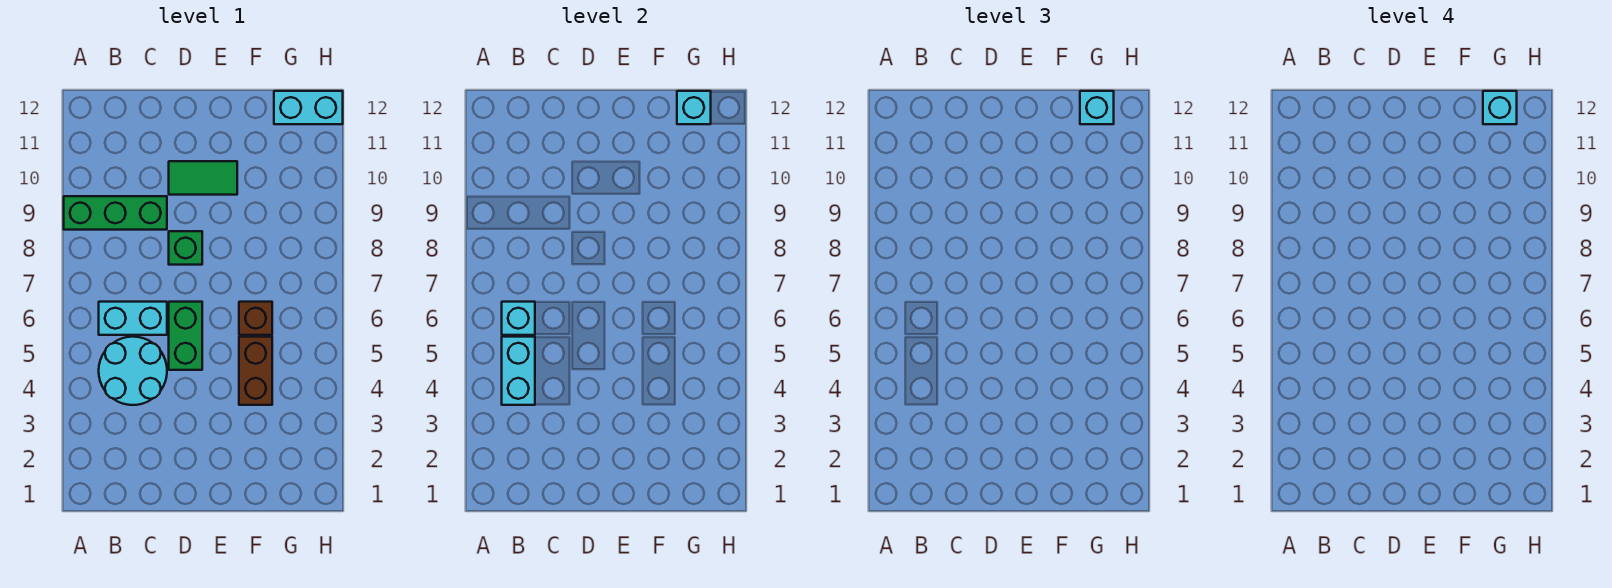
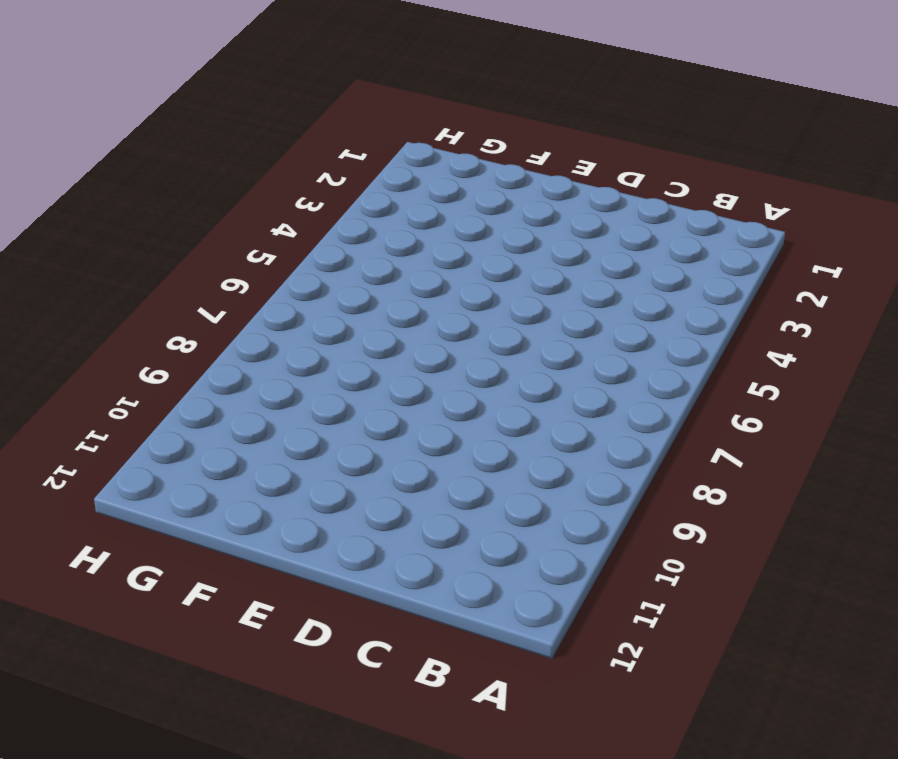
none -> green 1x3 brick [64,196,167,230]
none -> cyan 2x2 round brick [99,337,167,405]
none -> cyan 1x2 brick [99,302,167,335]

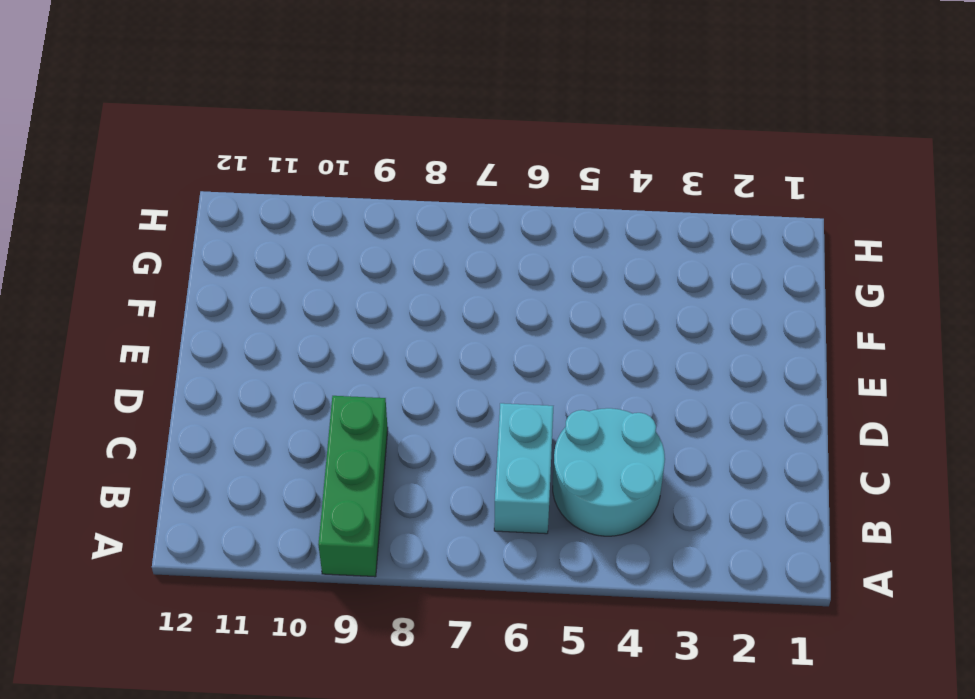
none -> green 1x2 brick [169,302,202,370]
none -> green 1x1 brick [169,231,202,265]
none -> green 1x2 tile [169,161,237,195]

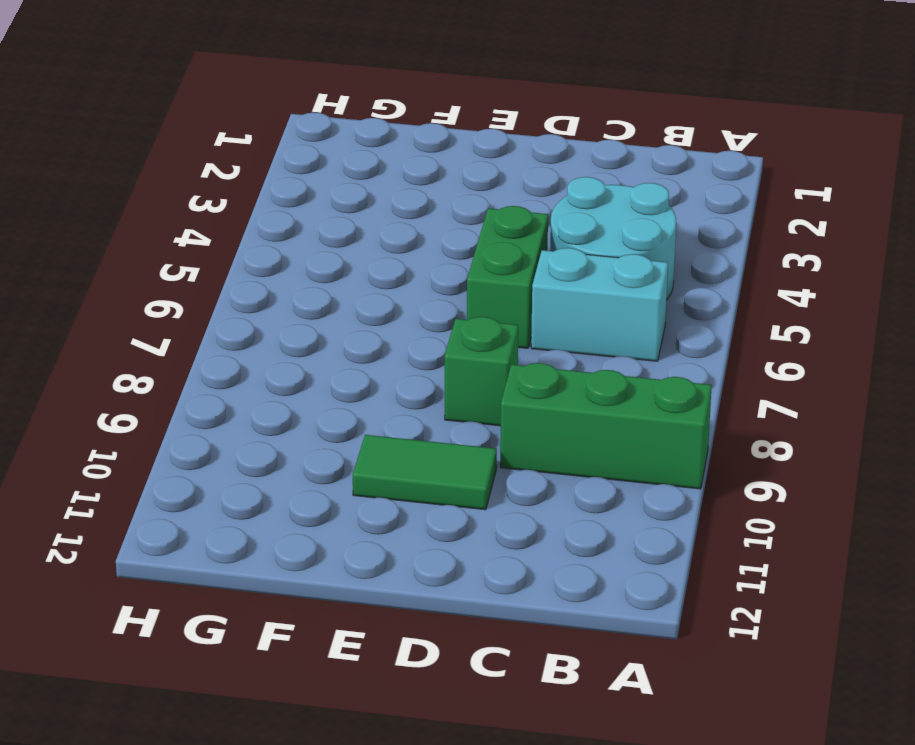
none -> brown 1x2 brick [239,337,272,405]
none -> brown 1x1 brick [239,302,272,335]
none -> cyan 1x2 brick [274,91,343,124]

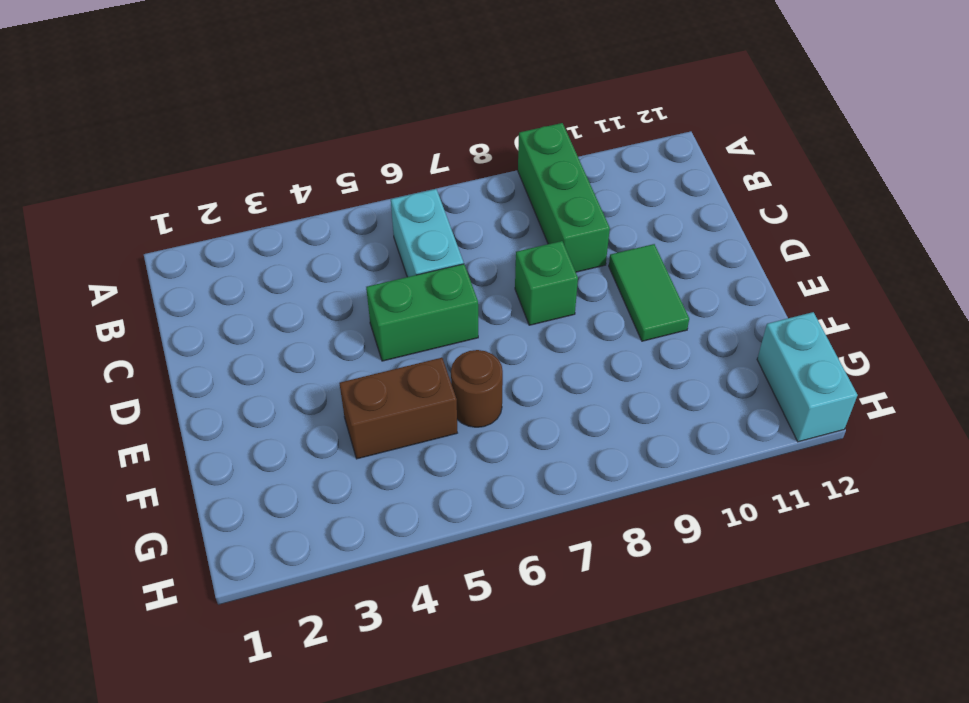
brown 1x1 round brick [451,350,503,427] -> brown 1x1 brick [239,302,272,335]
none -> cyan 2x2 round brick [99,337,167,405]
none -> cyan 1x2 brick [502,337,535,405]
none -> cyan 1x1 brick [502,302,535,335]

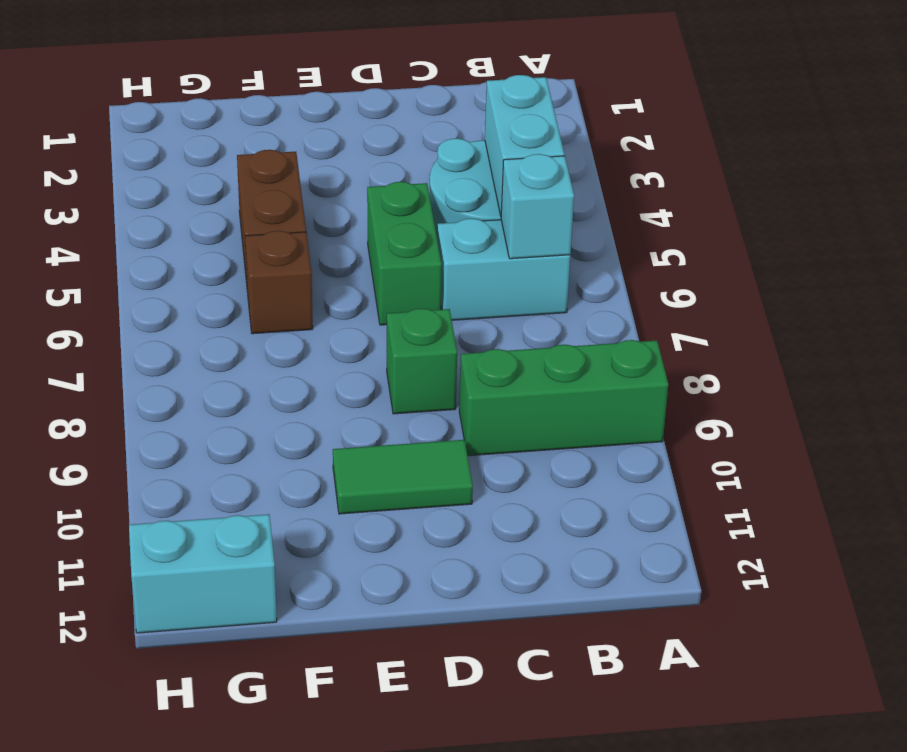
none -> cyan 1x1 brick [677,91,711,124]
none -> cyan 1x1 brick [1080,91,1114,124]
none -> cyan 1x1 brick [1483,91,1517,124]

